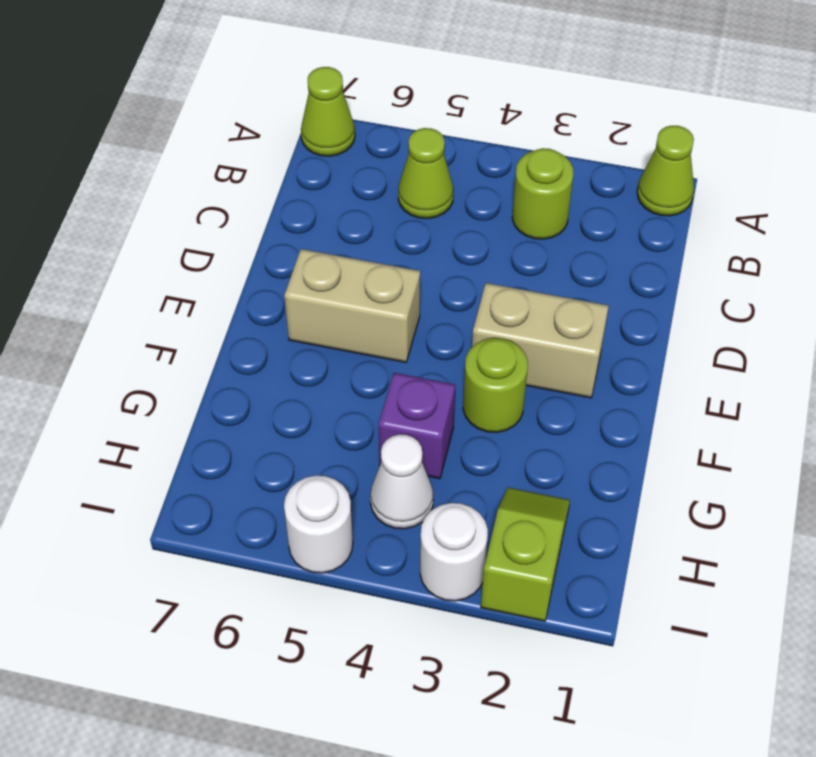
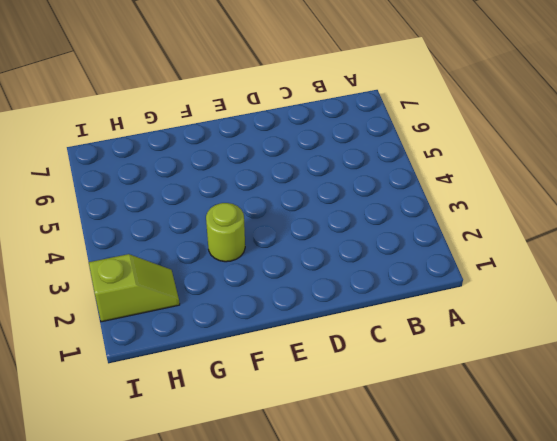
none -> lime 1x1 cone [637,126,694,216]
none -> lime 1x1 cone [301,67,355,156]
none -> lime 1x1 round brick [512,148,573,239]

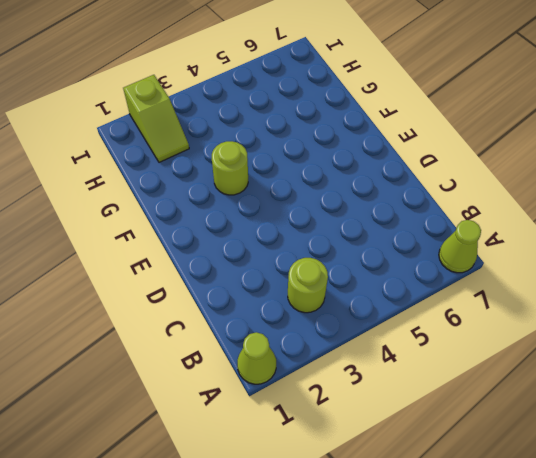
none -> lime 1x1 cone [398,128,454,218]
none -> tan 1x2 brick [472,283,609,398]
none -> tan 1x2 brick [284,249,420,362]

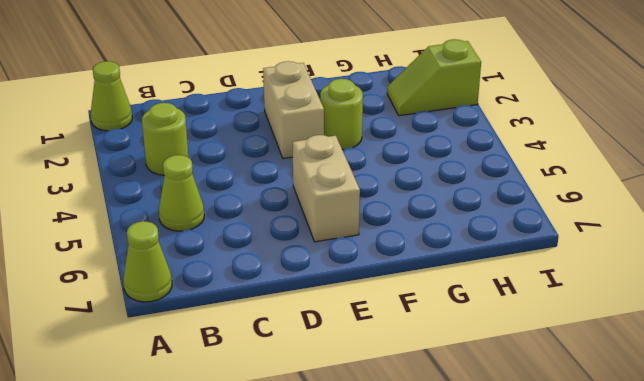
none -> purple 1x1 brick [378,373,455,479]
none -> white 1x1 cone [370,434,433,529]
none -> white 1x1 round brick [420,503,488,601]

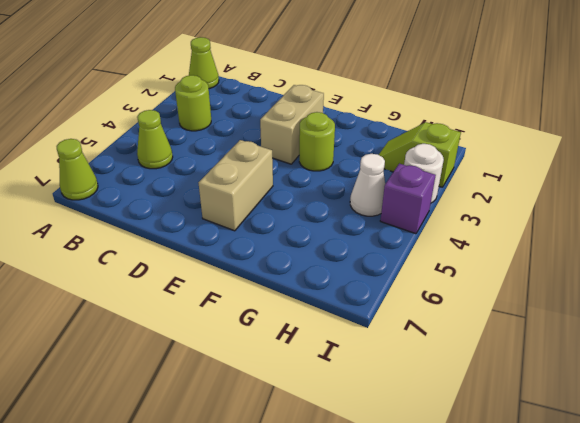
purple 1x1 brick [380,164,436,234] -> purple 1x1 brick moved to [378,373,455,479]
none -> white 1x1 round brick [284,476,353,573]

